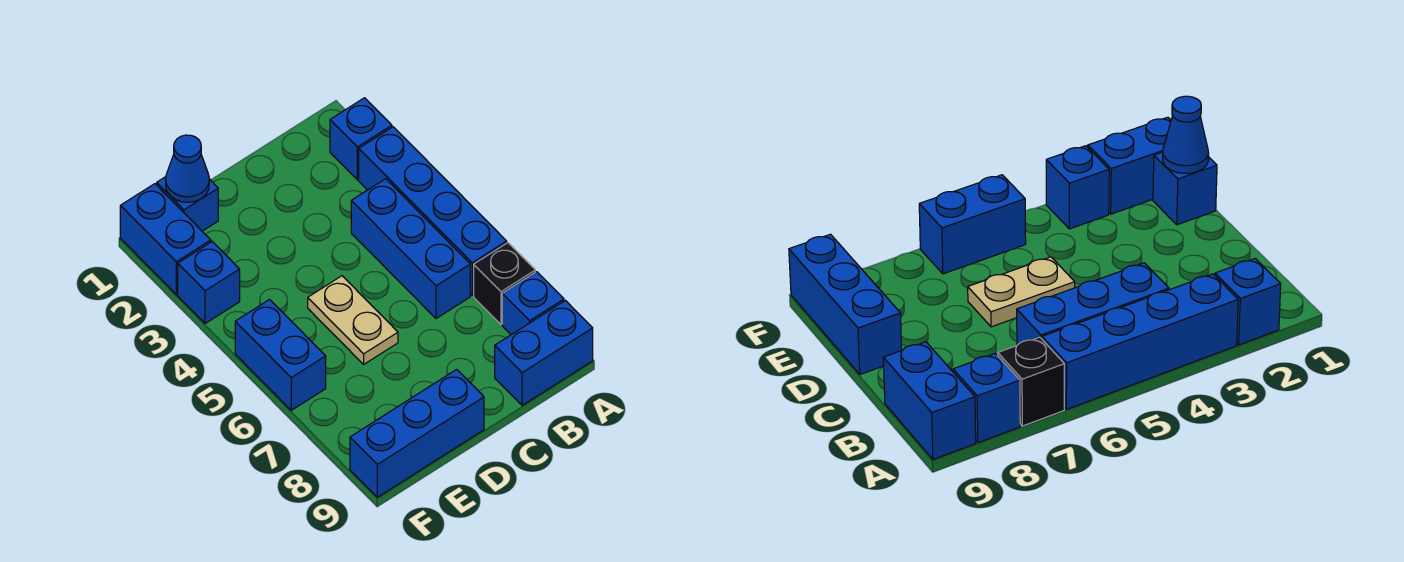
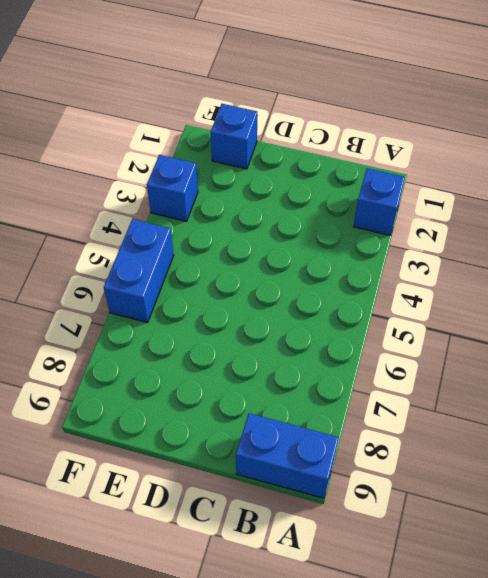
none -> blue 1x4 brick [359,127,507,295]
none -> black 1x1 brick [474,243,535,324]
none -> blue 1x1 brick [502,272,564,335]

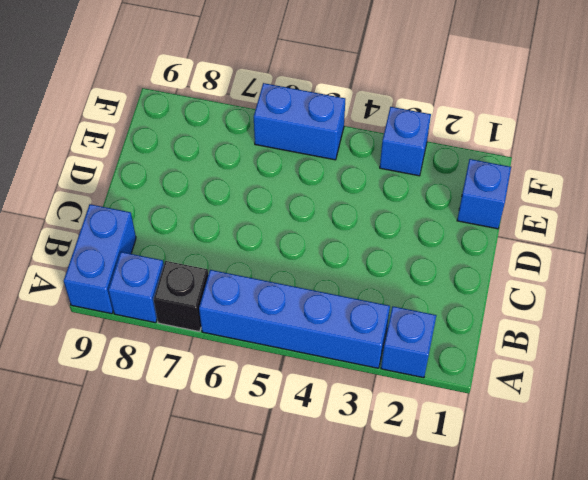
none -> blue 1x3 brick [351,179,470,318]
none -> tan 1x2 plate [308,276,398,364]
none -> blue 1x3 brick [350,369,484,497]

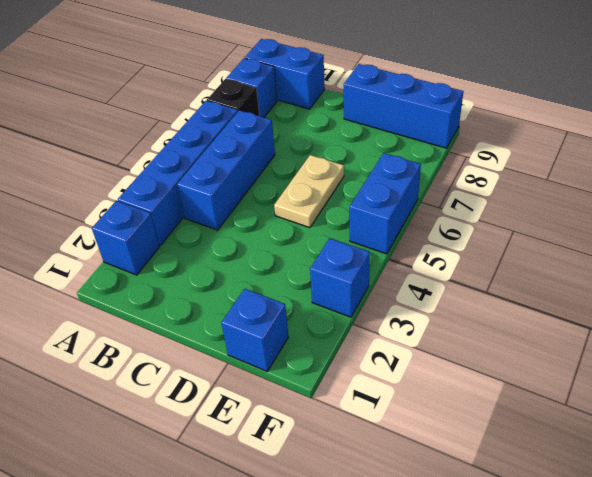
none -> blue 1x2 brick [120,184,211,295]
none -> blue 1x1 cone [166,135,209,202]

